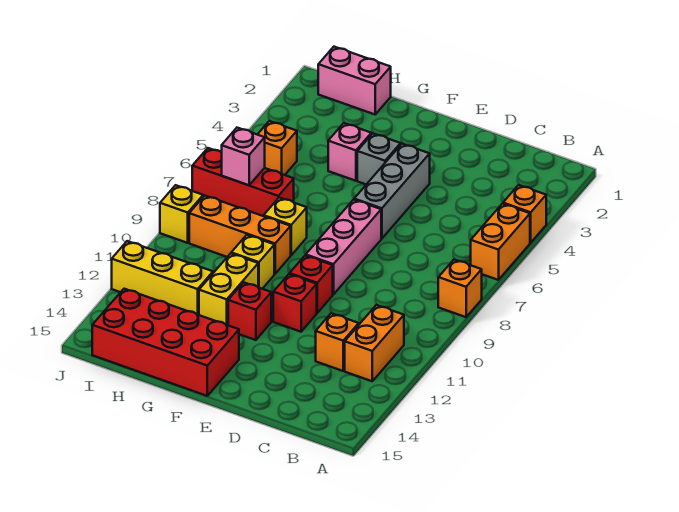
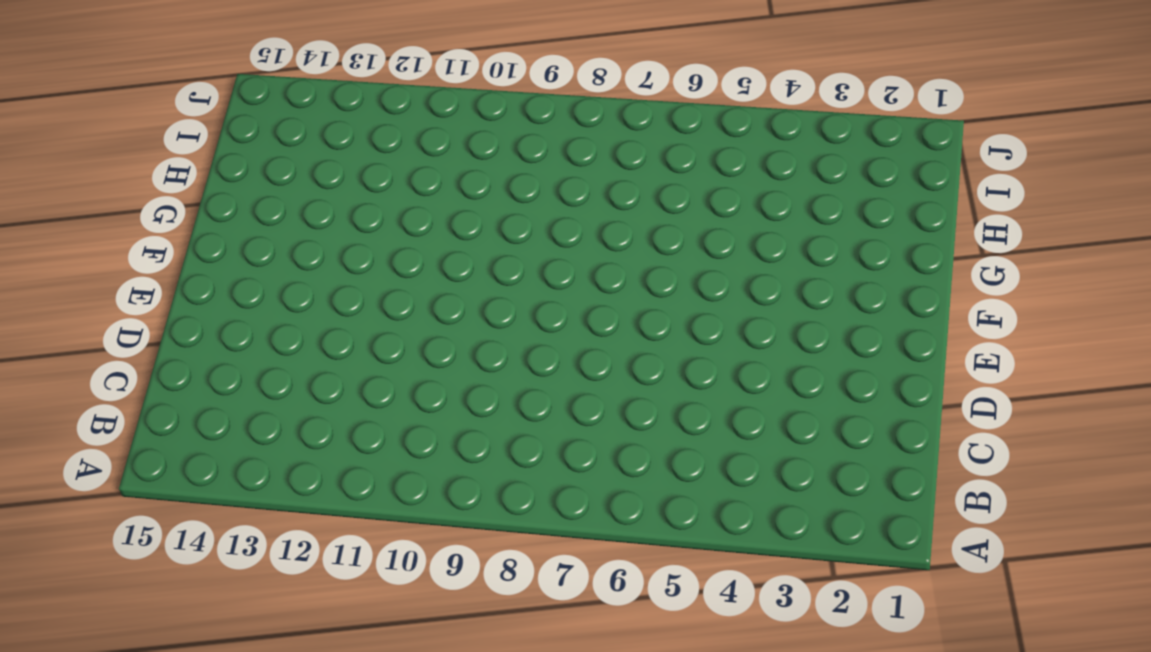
none -> orange 1x1 brick [503,185,546,243]
none -> orange 1x2 brick [471,204,530,280]
none -> orange 1x1 brick [438,260,482,317]

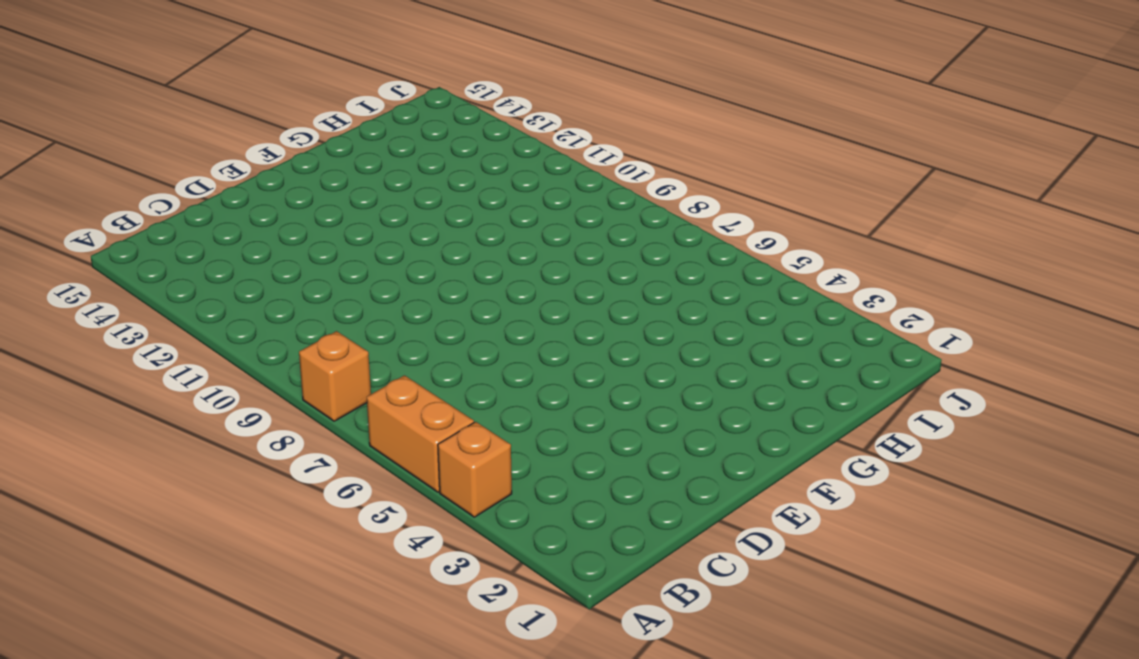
none -> orange 1x2 brick [345,305,404,381]
none -> orange 1x1 brick [316,313,359,371]
none -> grey 1x3 brick [354,144,430,239]

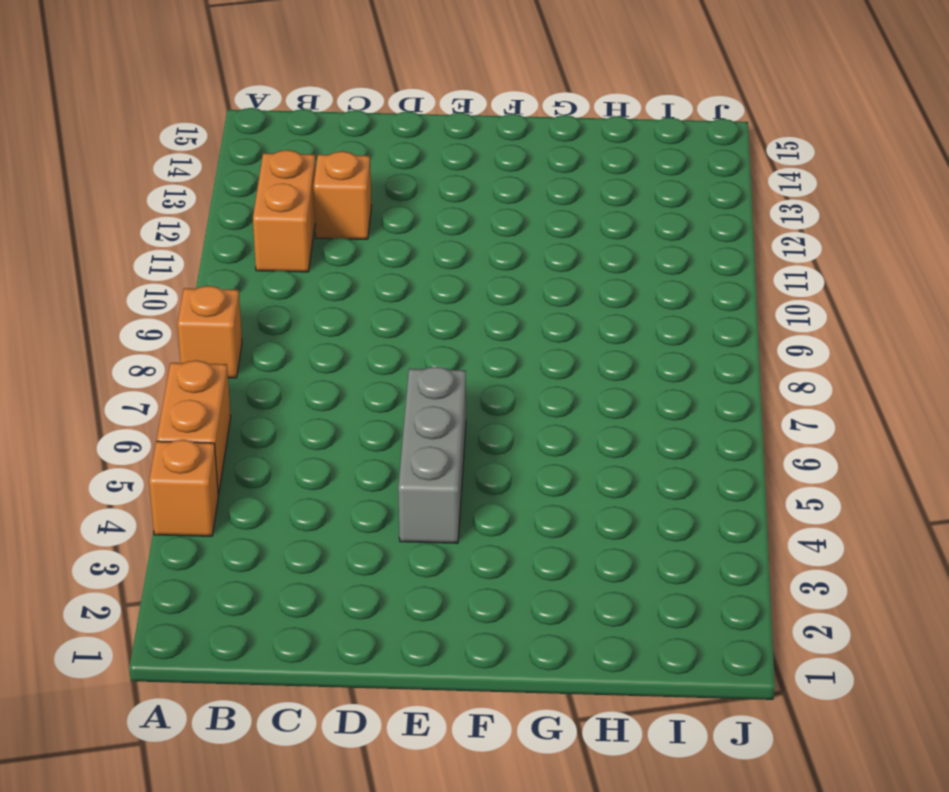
none -> pink 1x3 brick [306,200,381,295]
none -> red 1x1 brick [290,255,333,313]
none -> red 1x1 brick [273,274,317,332]

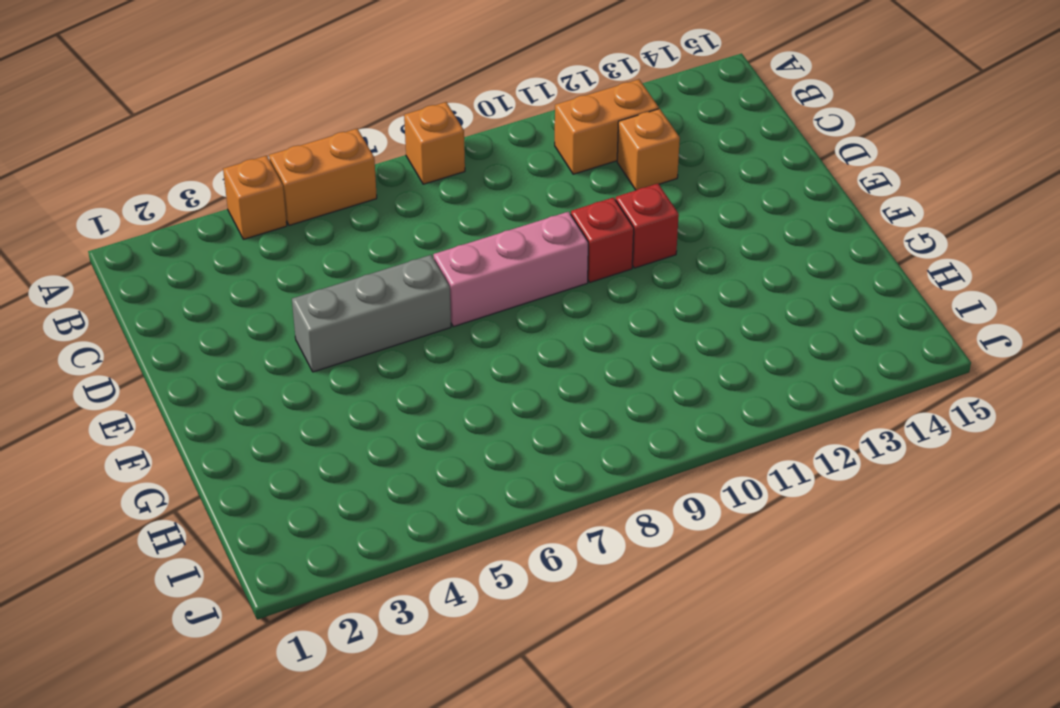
none -> grey 1x1 brick [357,134,401,184]
none -> red 1x1 brick [228,282,271,340]
none -> red 2x4 brick [92,289,239,396]

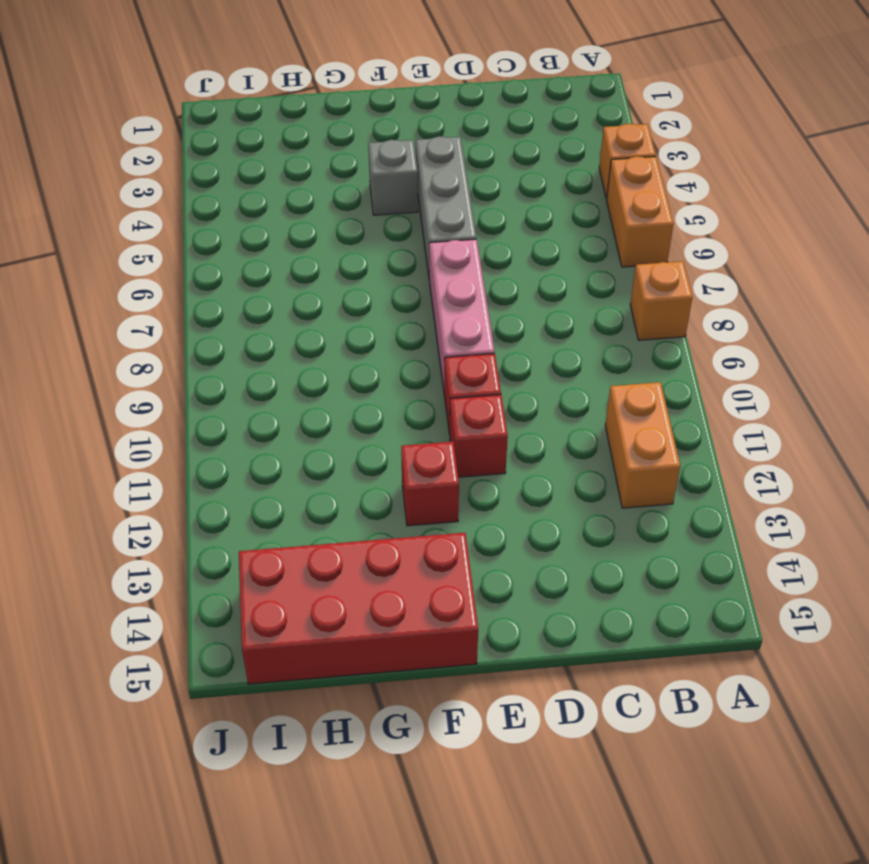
none -> orange 1x1 brick [316,313,359,371]
none -> pink 1x1 brick [328,123,371,181]
none -> yellow 1x1 brick [264,198,307,255]

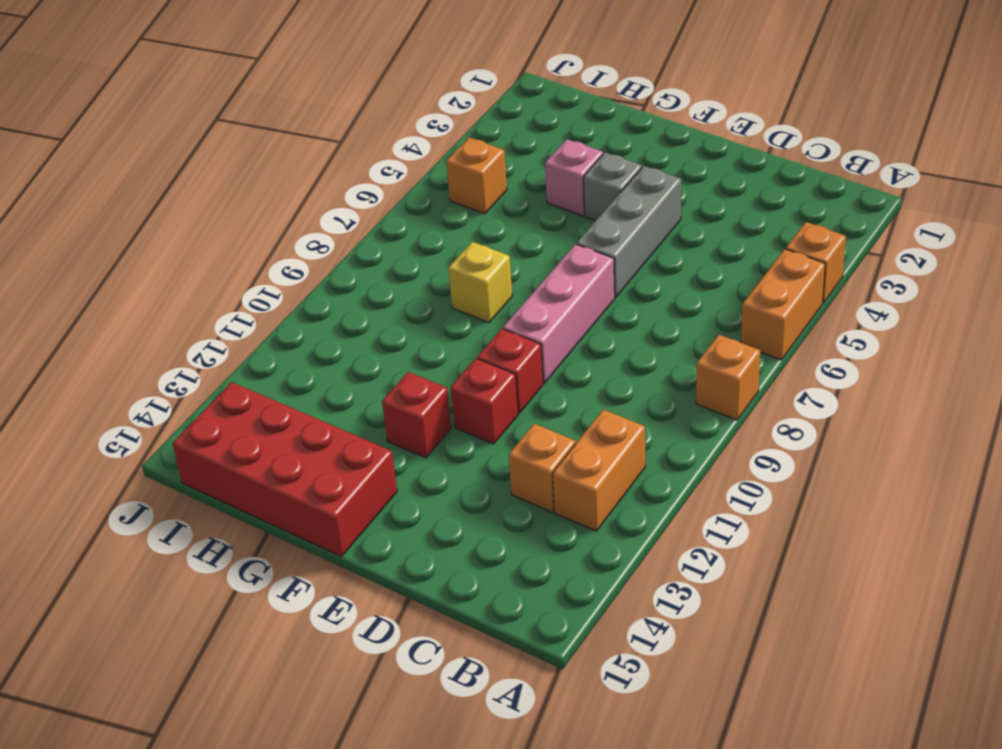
none -> orange 1x3 brick [189,196,291,274]
none -> yellow 1x1 brick [231,235,274,289]
none -> yellow 1x2 brick [199,253,258,325]

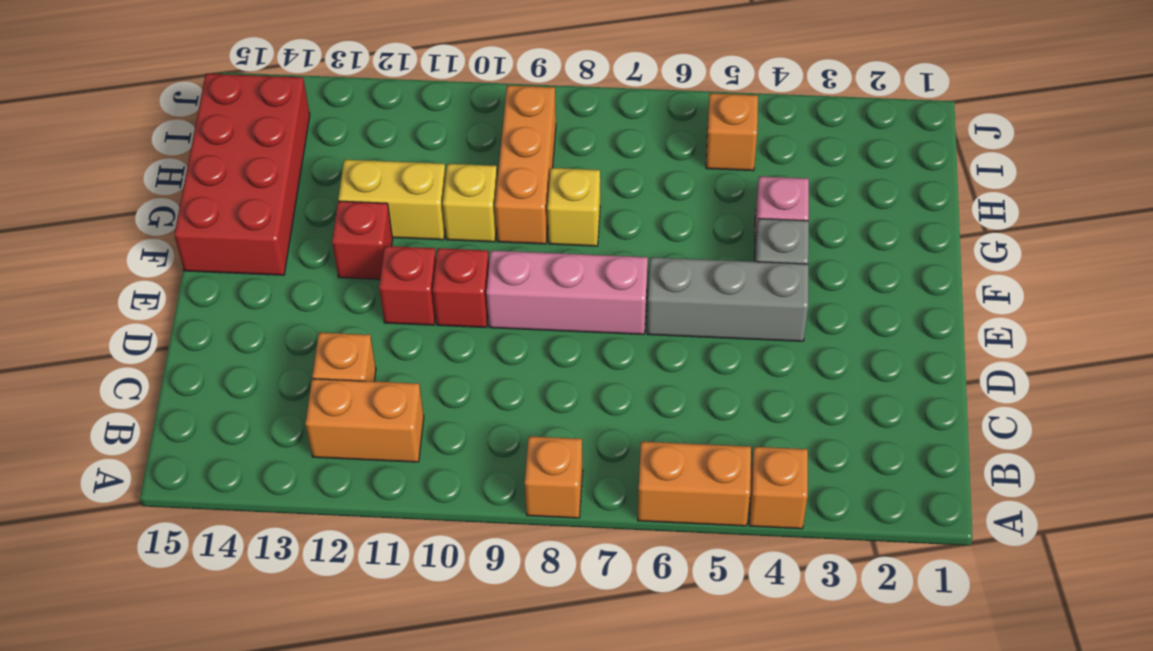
none -> pink 1x2 brick [318,47,391,114]
none -> red 1x3 brick [192,148,294,216]
none -> yellow 1x3 brick [112,241,213,315]

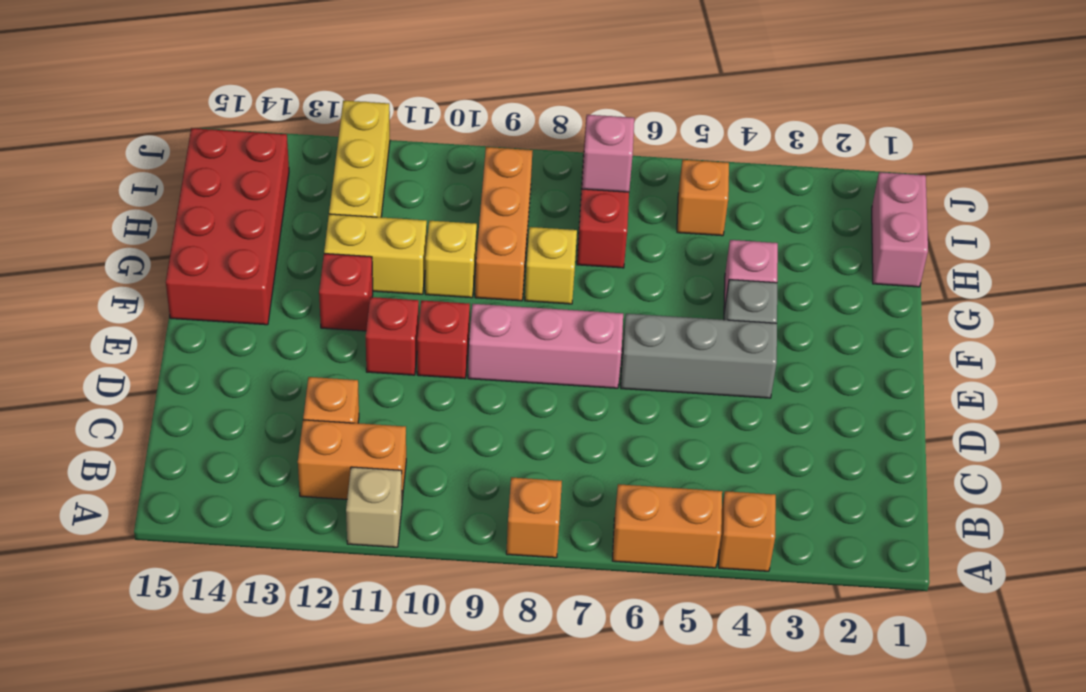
tan 1x1 brick [346,467,402,547] -> none
none -> yellow 1x1 brick [160,185,203,243]

